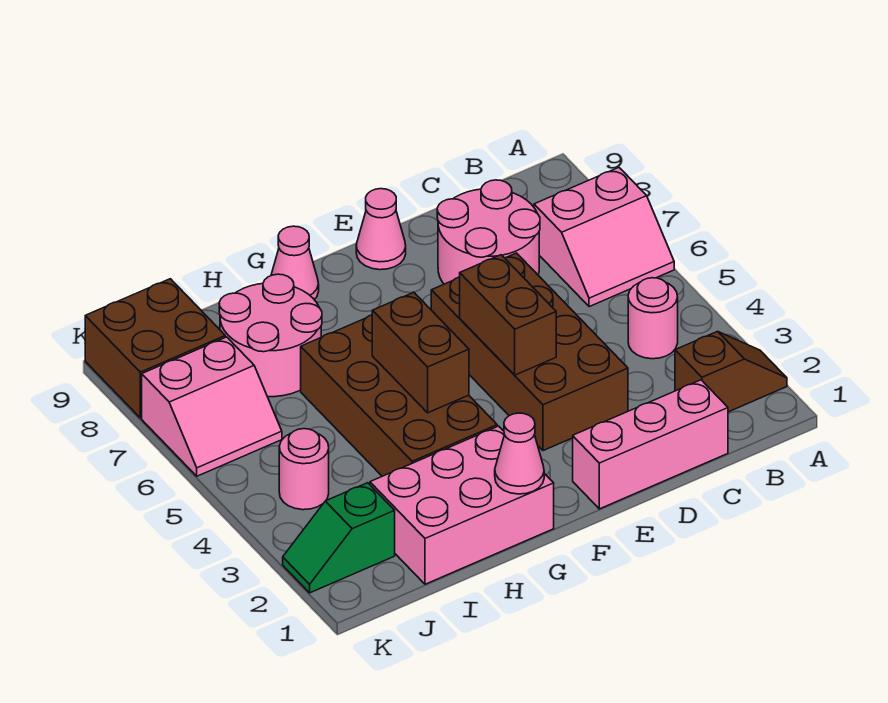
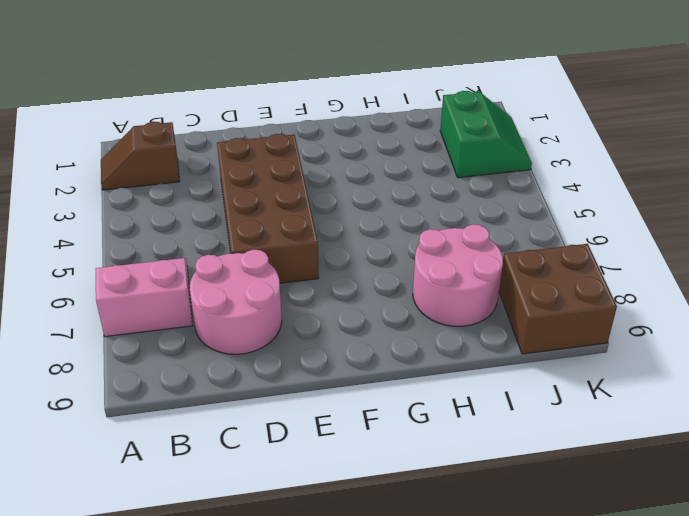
green 2x2 slope [440,91,532,178] -> green 1x2 slope [283,483,395,593]
none -> pink 1x1 round brick [628,278,678,359]
none -> pink 1x3 brick [573,380,728,509]
none -> pink 1x1 cone [356,189,406,270]

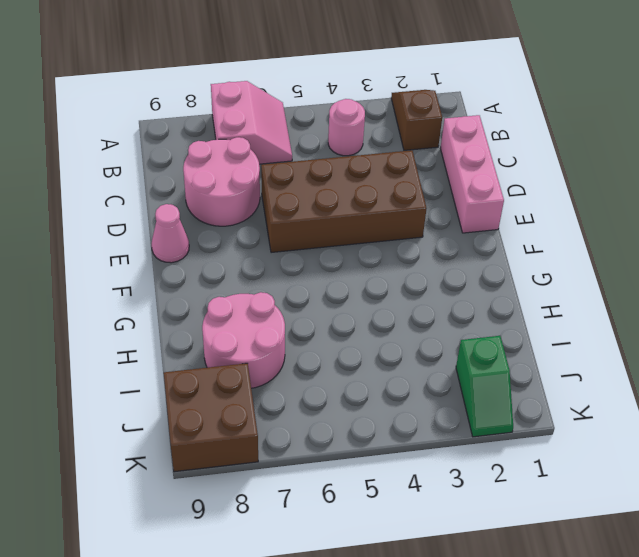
none -> pink 2x3 brick [370,426,554,584]
none -> brown 2x4 brick [301,315,497,476]
none -> pink 1x1 cone [271,226,319,300]

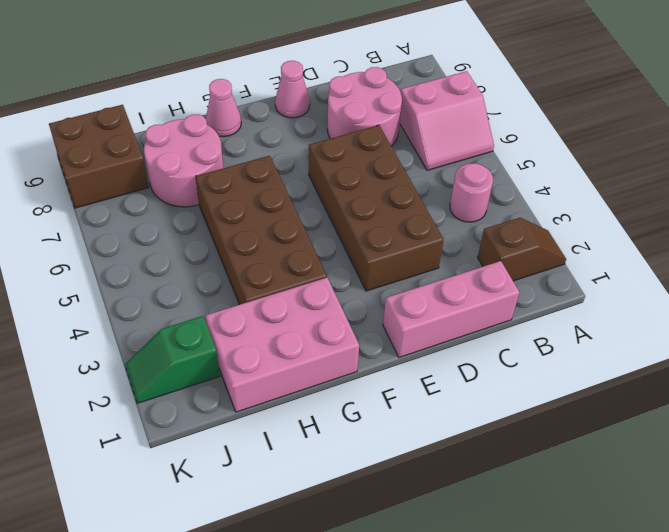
none -> pink 1x1 round brick [279,429,329,510]
none -> pink 2x2 slope [142,337,282,476]
none -> brown 1x2 brick [460,255,556,375]

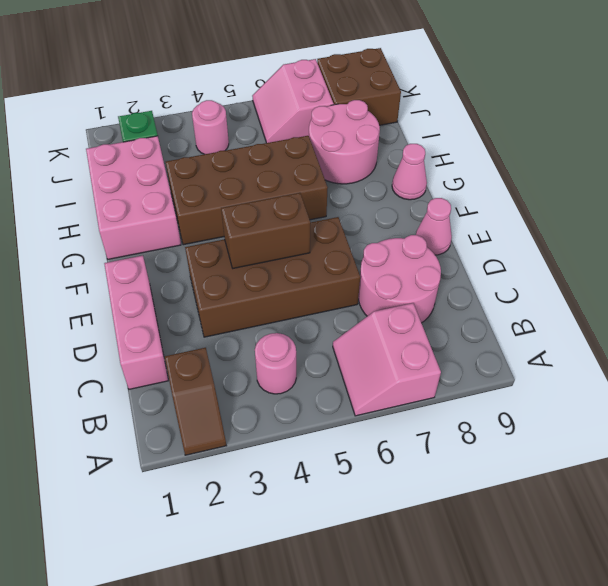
none -> pink 1x1 cone [495,413,544,494]
none -> brown 1x2 brick [372,293,469,413]

